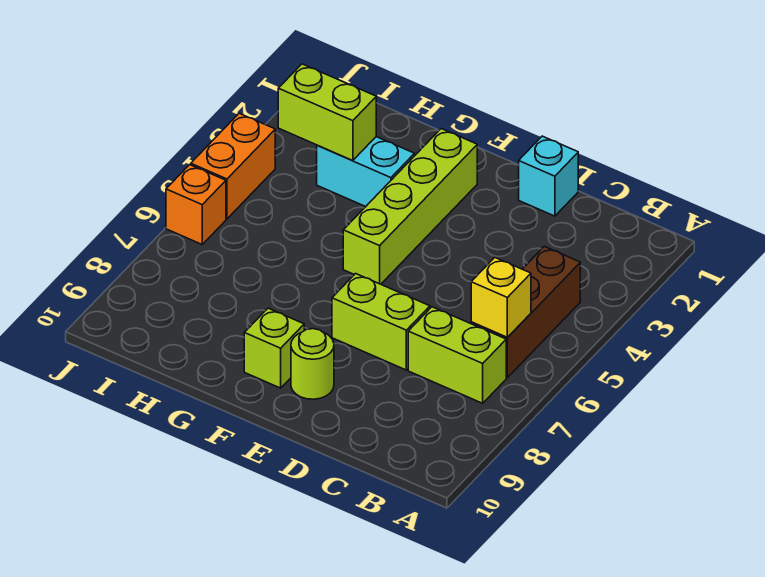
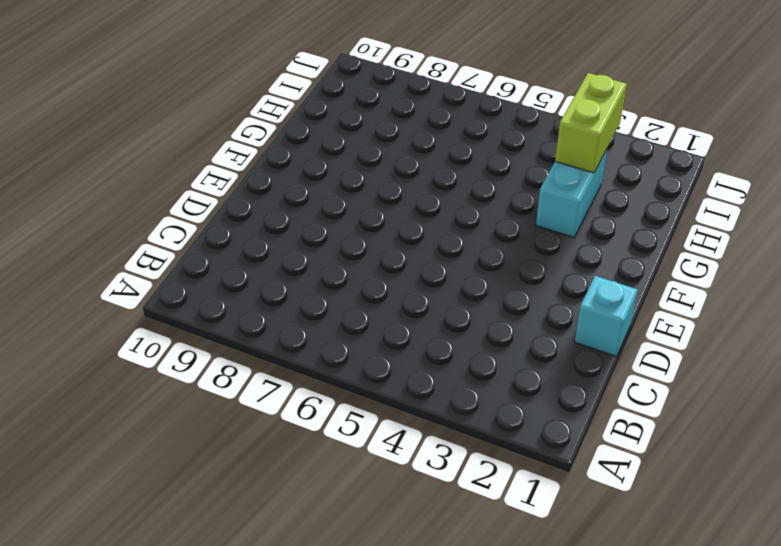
none -> brown 1x3 brick [471,246,580,378]
none -> lime 1x2 brick [408,307,506,403]
none -> lime 1x2 brick [332,274,430,370]

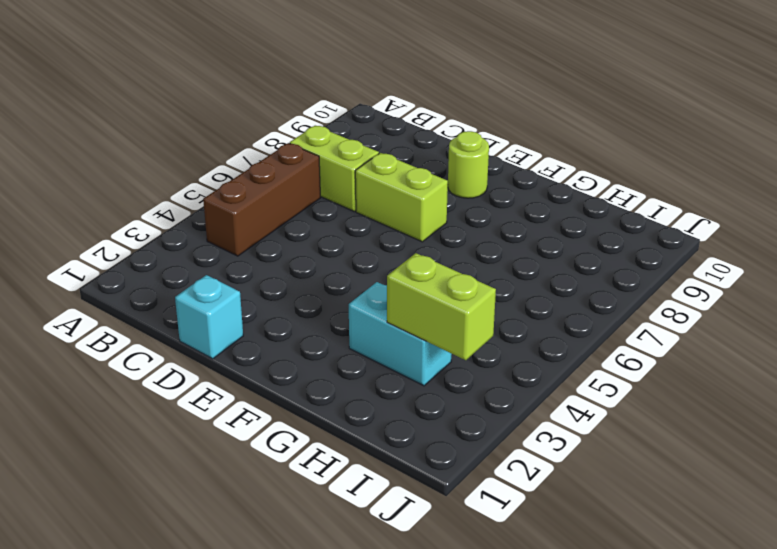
none -> lime 1x4 brick [343,129,477,284]
none -> lime 1x1 brick [244,308,304,388]
none -> orange 1x2 brick [191,113,275,219]

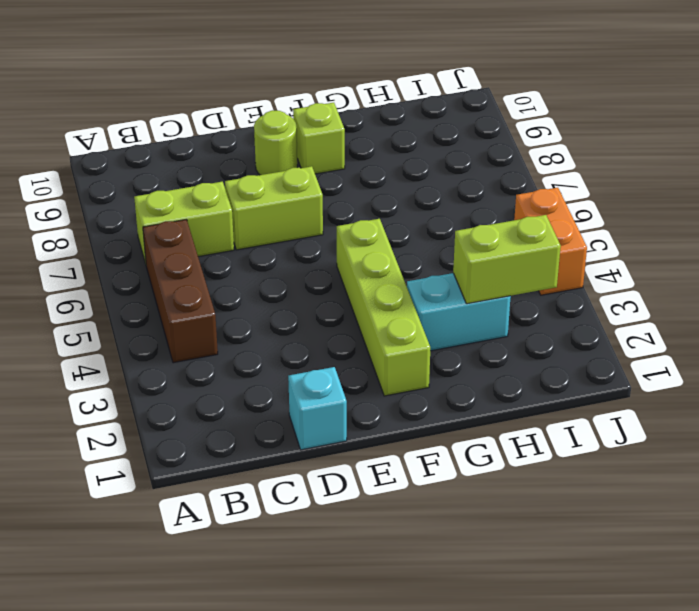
none -> orange 1x1 brick [166,165,226,244]
none -> yellow 1x1 brick [471,258,531,338]

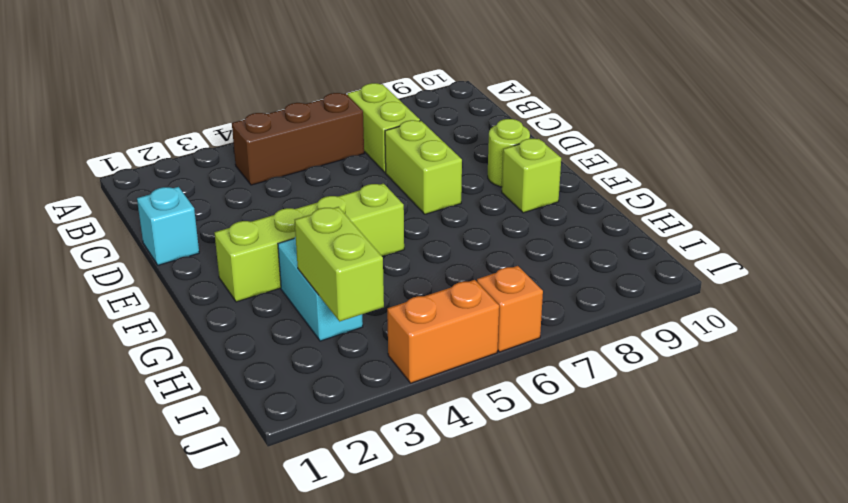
none -> yellow 1x1 brick [471,258,531,338]

